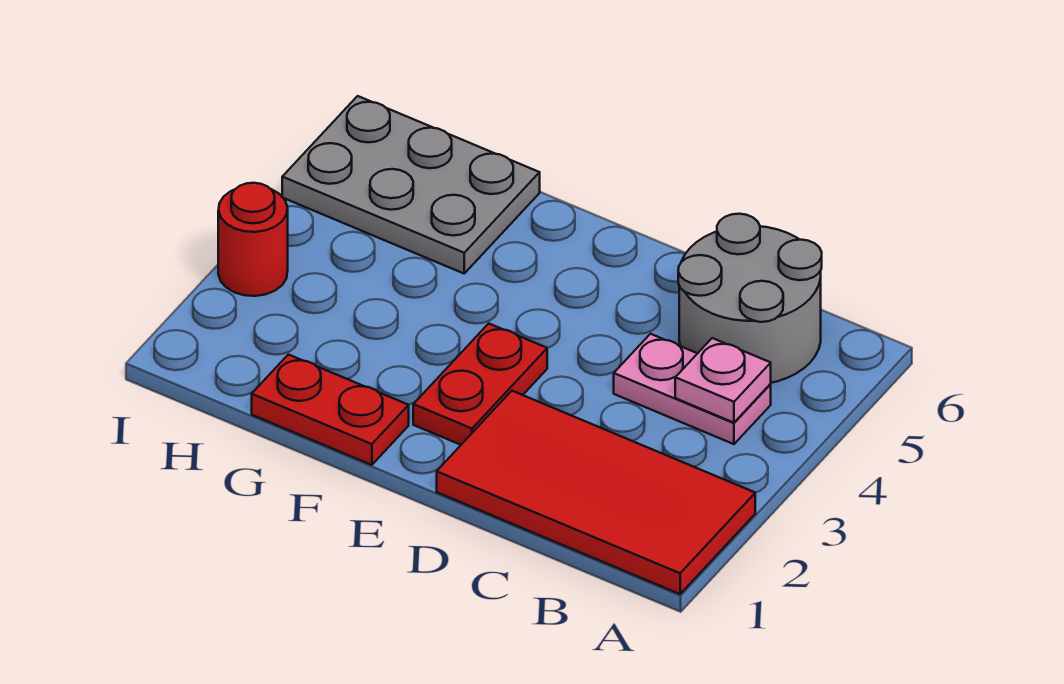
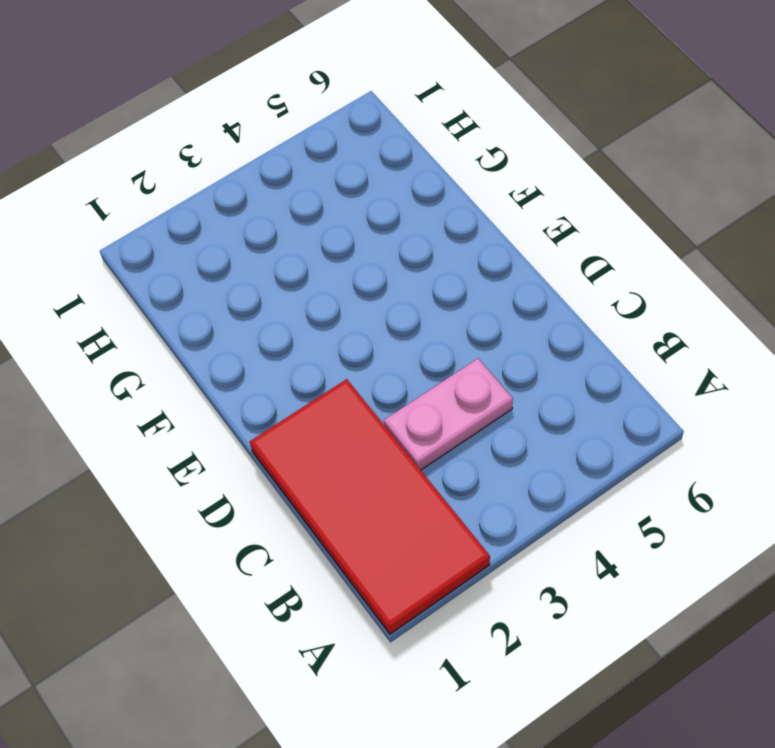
pink 1x2 plate [384,359,513,470] -> pink 1x2 plate turned to [614,334,771,444]
none -> grey 2x2 round brick [678,214,822,383]
none -> red 1x2 plate [413,323,547,445]

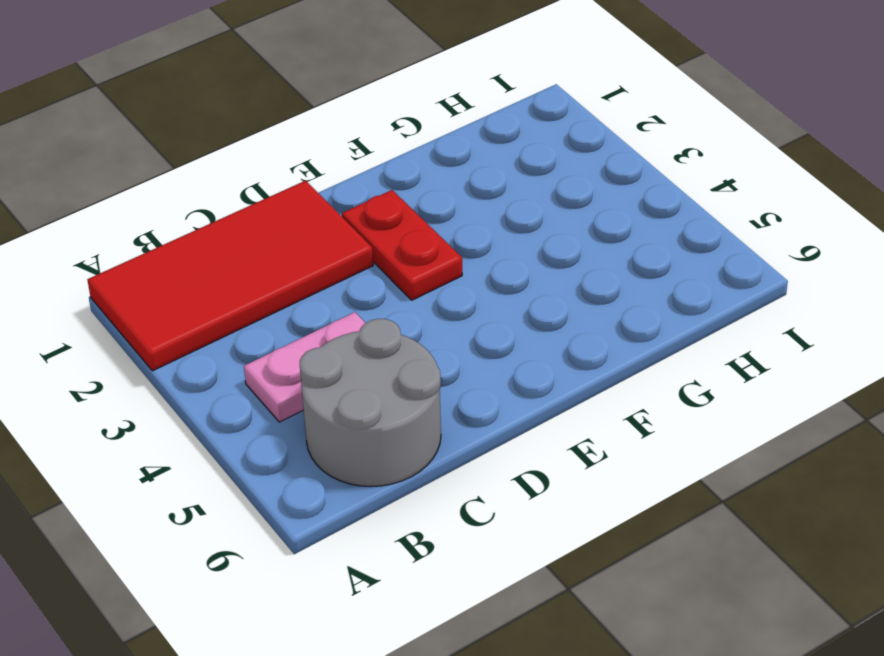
none -> red 1x2 plate [252,354,409,465]
none -> grey 2x3 plate [282,96,540,273]

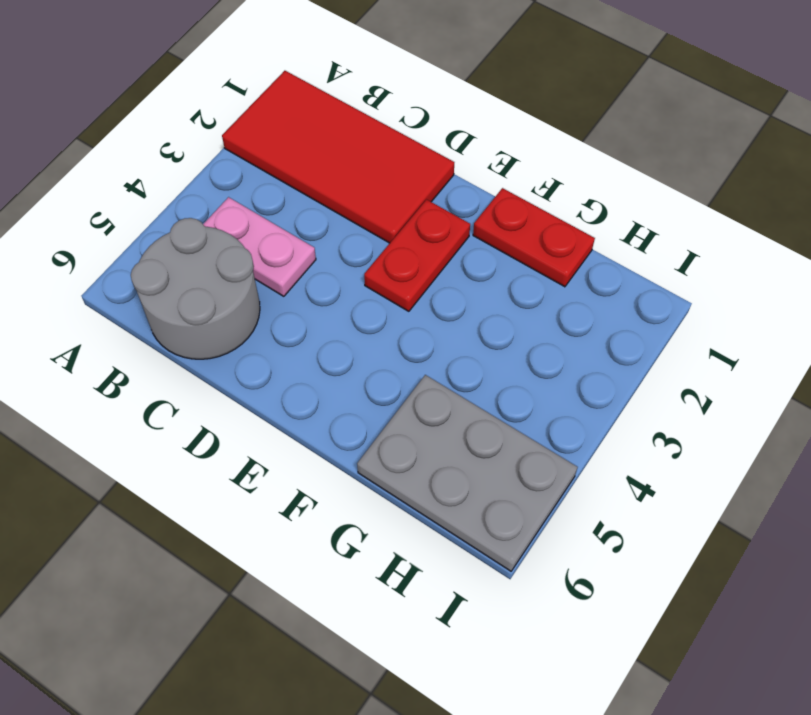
none -> red 1x1 round brick [218,183,288,296]
none -> pink 1x1 plate [675,338,771,423]

